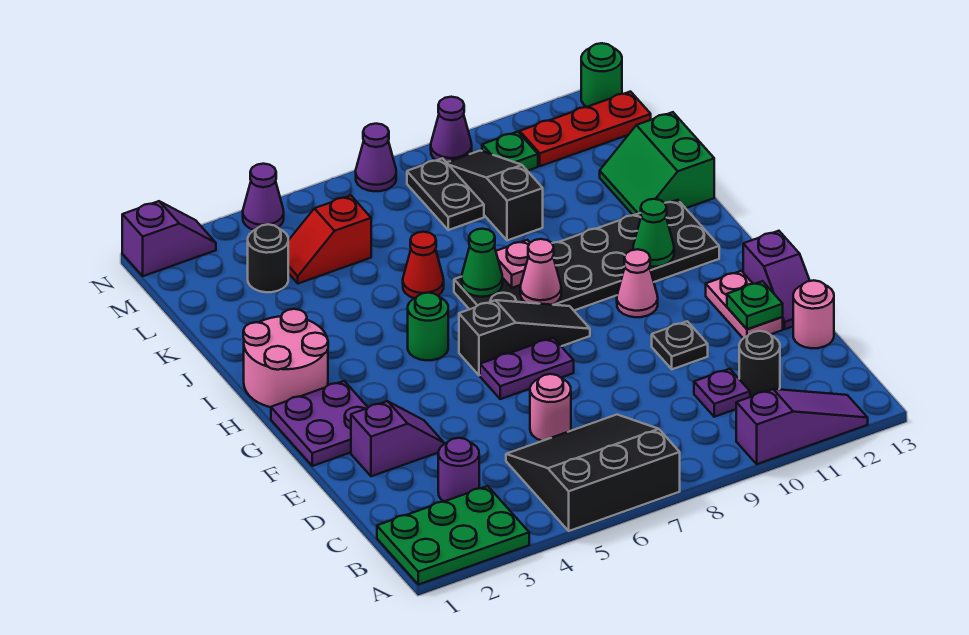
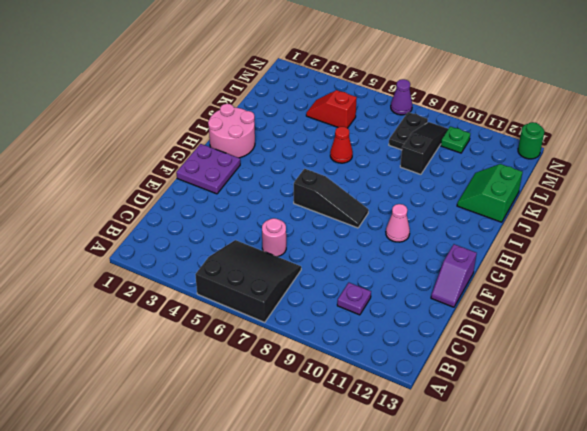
none -> green 2x3 plate [377,486,529,585]
none -> purple 1x3 slope [736,389,868,464]
none -> purple 1x1 round brick [438,438,479,501]
none -> black 1x1 round brick [739,331,780,397]

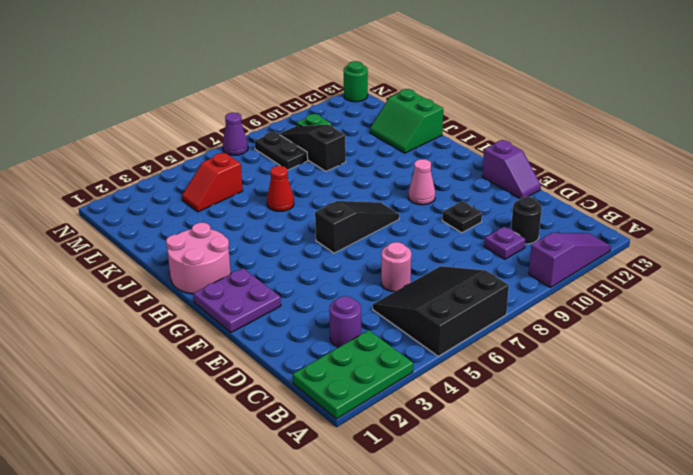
none -> pink 1x1 round brick [793,280,834,348]
none -> purple 1x2 slope [351,401,444,476]
none -> pink 1x2 plate [706,271,783,338]
none -> purple 1x2 plate [480,338,574,399]

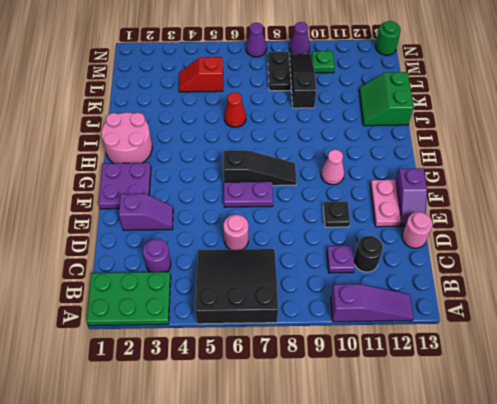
none -> green 1x1 round brick [408,293,448,360]
none -> black 2x6 plate [454,200,719,310]
none -> black 1x1 round brick [248,224,288,292]
none -> red 1x3 plate [520,92,651,166]

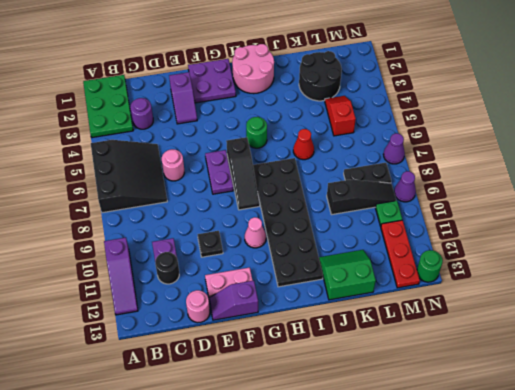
black 2x2 round brick [299,51,342,101] -> black 1x1 round brick [248,224,288,292]
none -> purple 1x2 slope [122,201,216,276]
none -> purple 1x1 cone [243,164,284,230]
none -> green 1x1 plate [727,281,783,329]
none -> pink 1x1 cone [520,239,561,305]

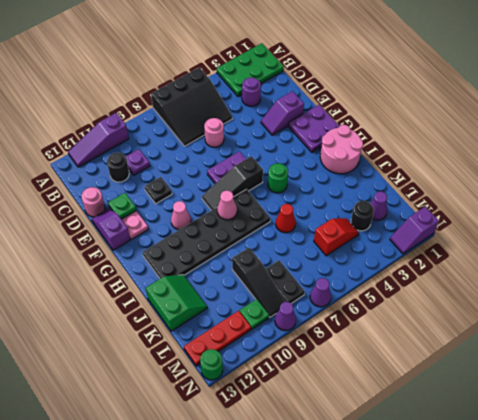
purple 1x1 cone [370,191,387,220] -> purple 1x1 cone moved to [243,164,284,230]
none -> green 1x1 cone [633,199,674,267]
none -> green 1x1 cone [462,229,502,297]
none -> pink 1x1 plate [496,240,530,288]

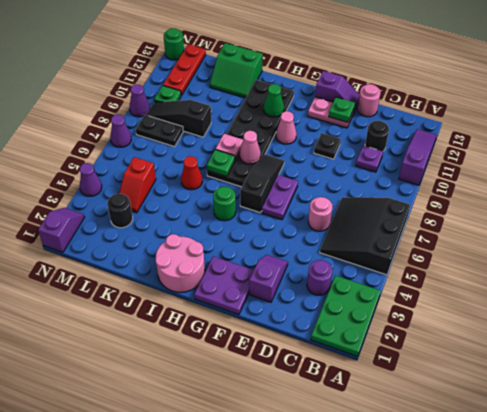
green 1x1 plate [207,149,235,177] -> green 1x1 cone [462,229,502,297]

